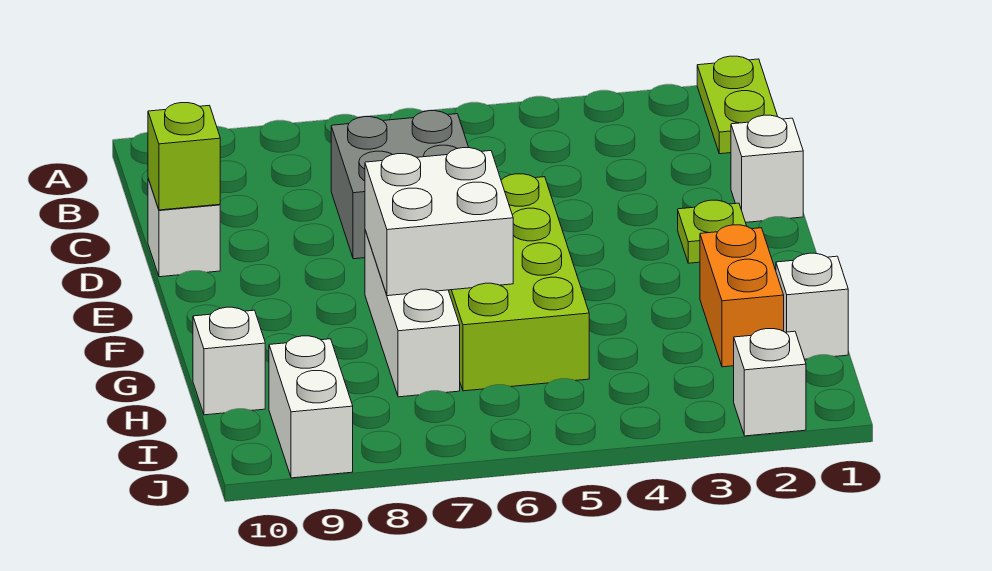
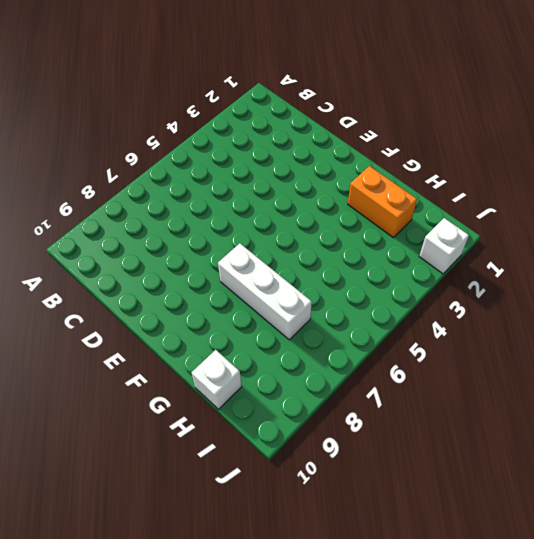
none -> lime 1x2 plate [697,56,778,154]
none -> grey 2x2 brick [331,111,469,259]
none -> white 1x1 brick [731,115,803,222]

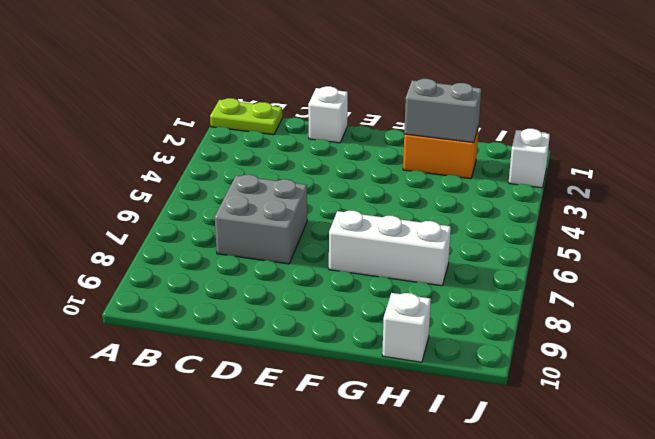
grey 1x2 brick [404,79,481,143] -> none
none -> white 1x1 brick [148,179,220,277]
none -> lime 1x1 plate [678,200,746,263]
none -> lime 2x4 brick [448,174,589,391]

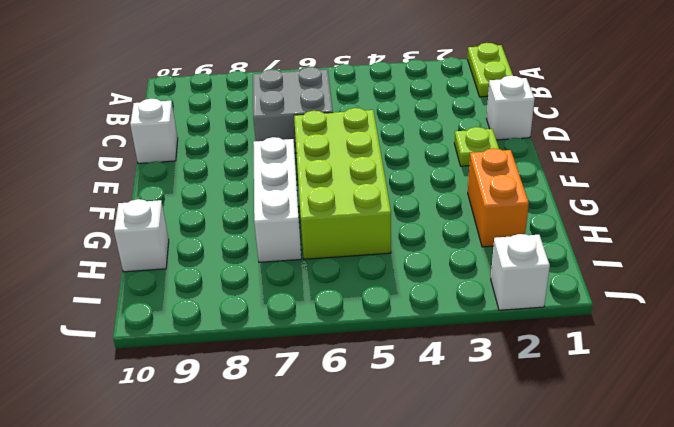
none -> white 1x1 brick [776,253,848,359]
none -> white 1x2 brick [269,336,353,478]
none -> lime 1x1 brick [148,103,220,210]

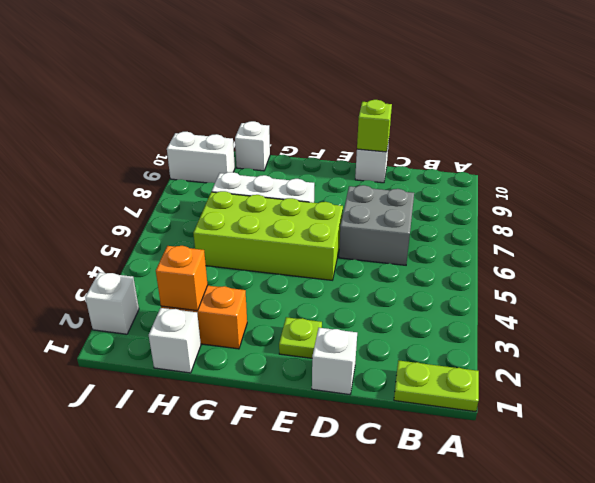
orange 1x1 brick [156,246,208,311] -> none
none -> white 2x2 brick [365,148,513,296]

